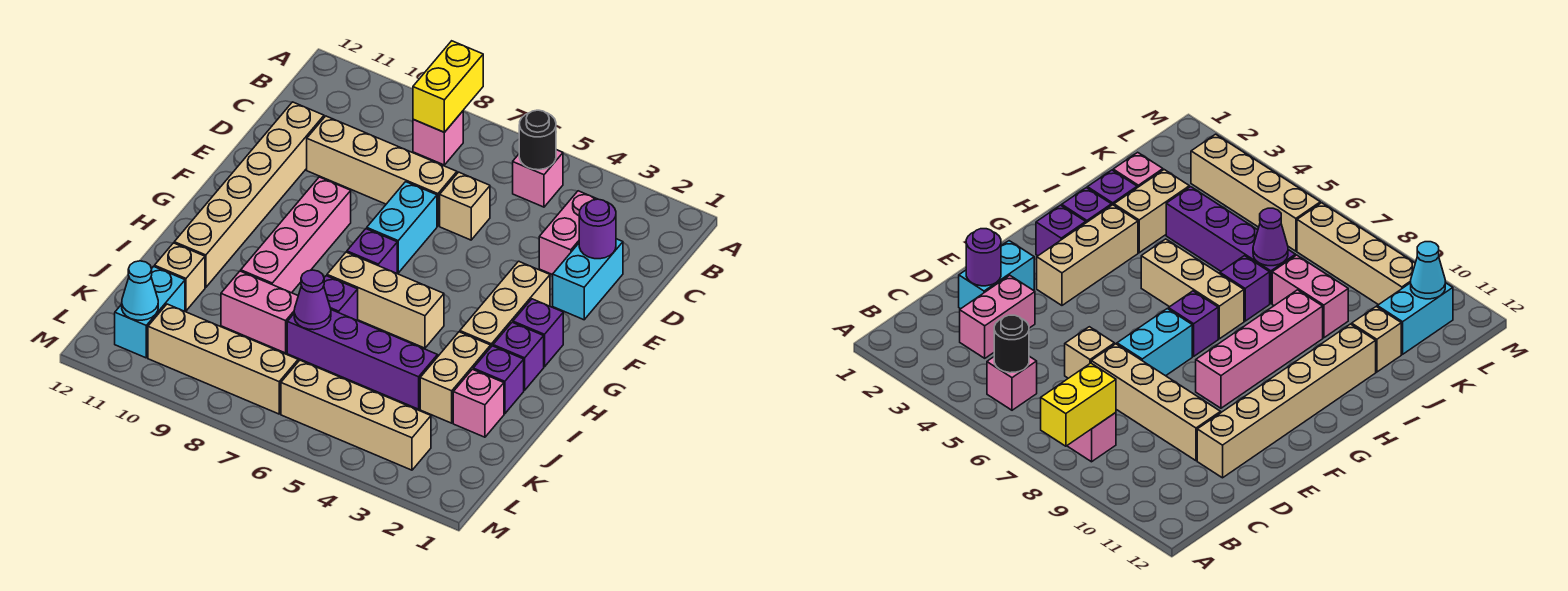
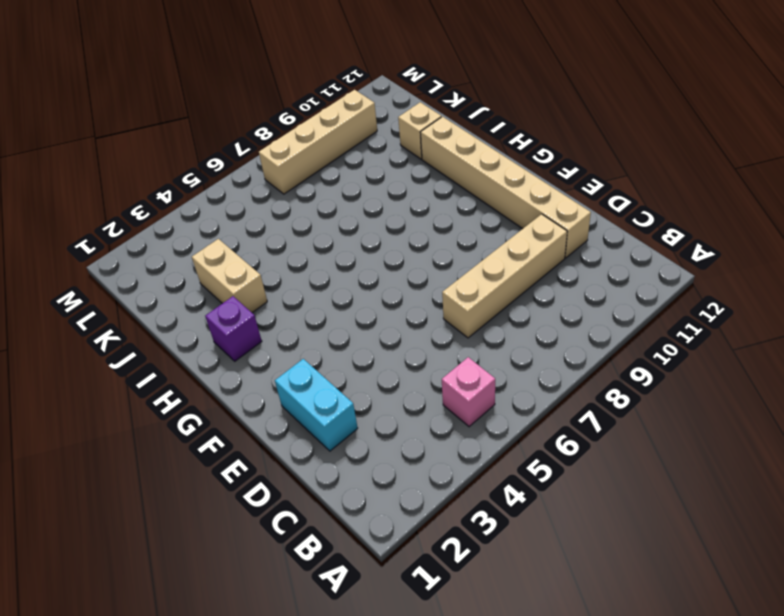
none -> pink 1x1 brick [413,111,463,165]
none -> pink 1x2 brick [539,191,597,275]
none -> tan 1x1 brick [440,172,490,240]

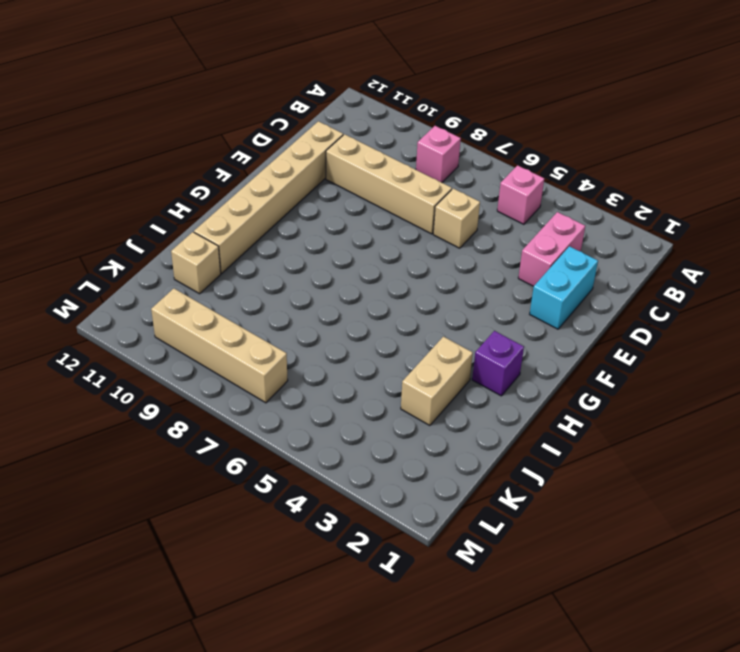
none -> cyan 1x2 brick [367,182,437,273]
none -> tan 1x3 brick [460,261,550,347]
none -> pink 1x4 brick [241,177,351,293]

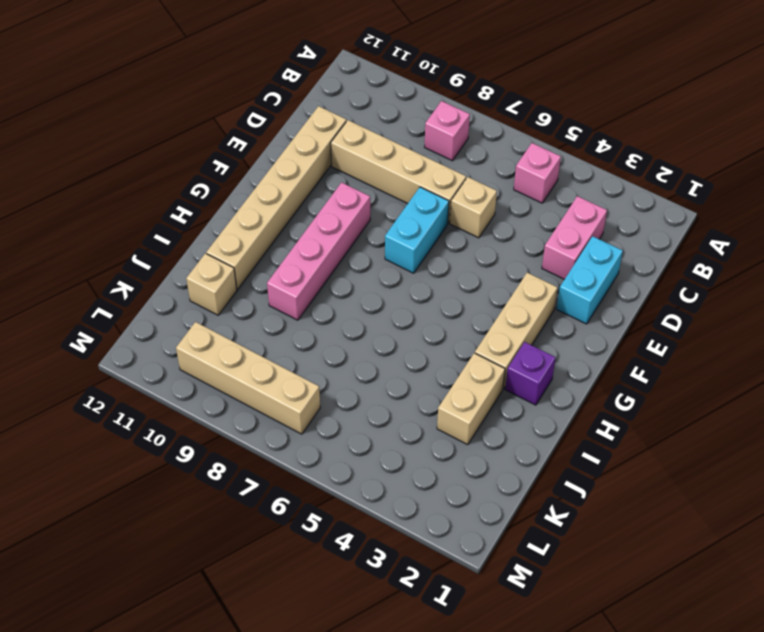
none -> purple 1x1 brick [513,299,563,367]
none -> purple 1x1 brick [347,229,397,273]
none -> tan 1x3 brick [327,252,444,348]

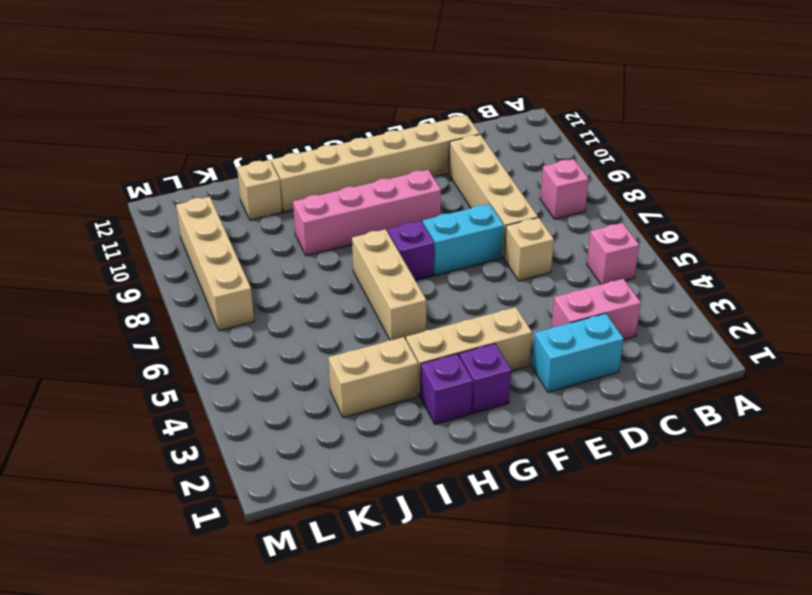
none -> purple 1x1 brick [473,346,524,414]
none -> purple 1x1 brick [324,276,358,321]
none -> pink 1x1 brick [453,369,504,437]

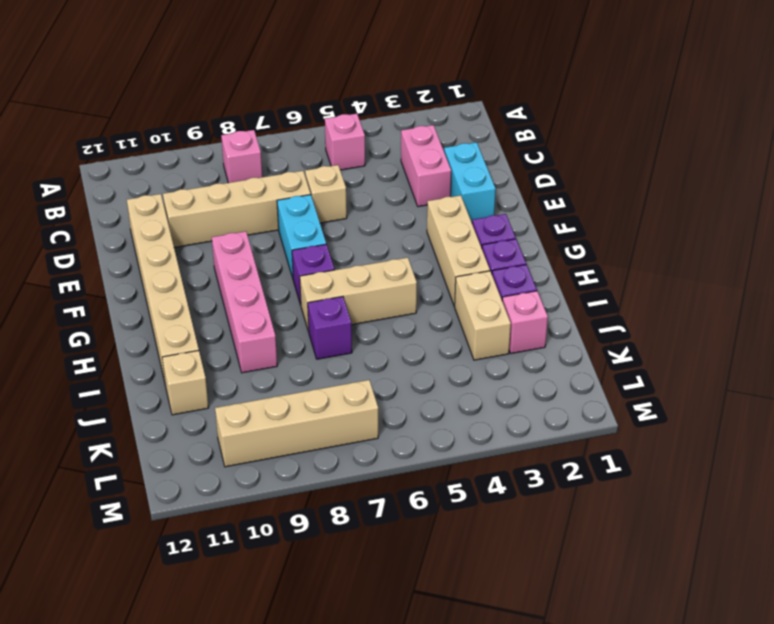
none -> purple 1x4 brick [287,310,438,409]
none -> pink 1x2 brick [221,271,298,353]
none -> cyan 1x2 brick [115,267,185,358]

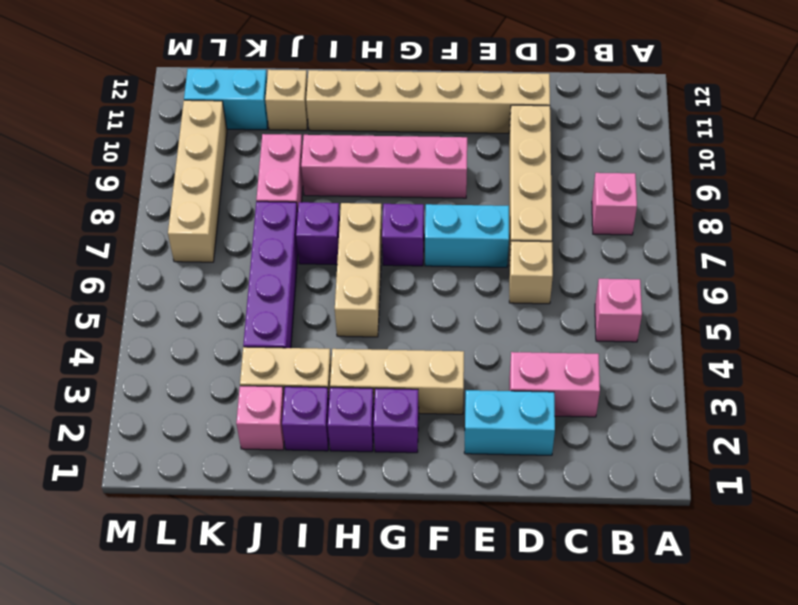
none -> tan 1x4 brick [281,360,431,470]
none -> yellow 1x2 brick [413,41,483,132]
none -> black 1x1 round brick [519,110,556,170]

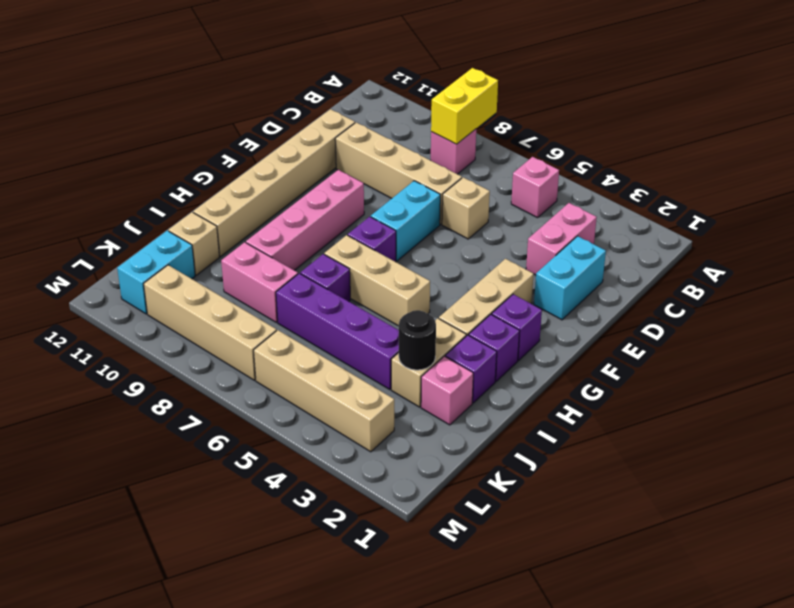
black 1x1 round brick [399,310,436,370] -> black 1x1 round brick moved to [519,110,556,170]
none -> purple 1x1 round brick [579,199,616,259]
none -> purple 1x1 cone [294,270,331,330]
none -> cyan 1x1 cone [122,261,158,320]

